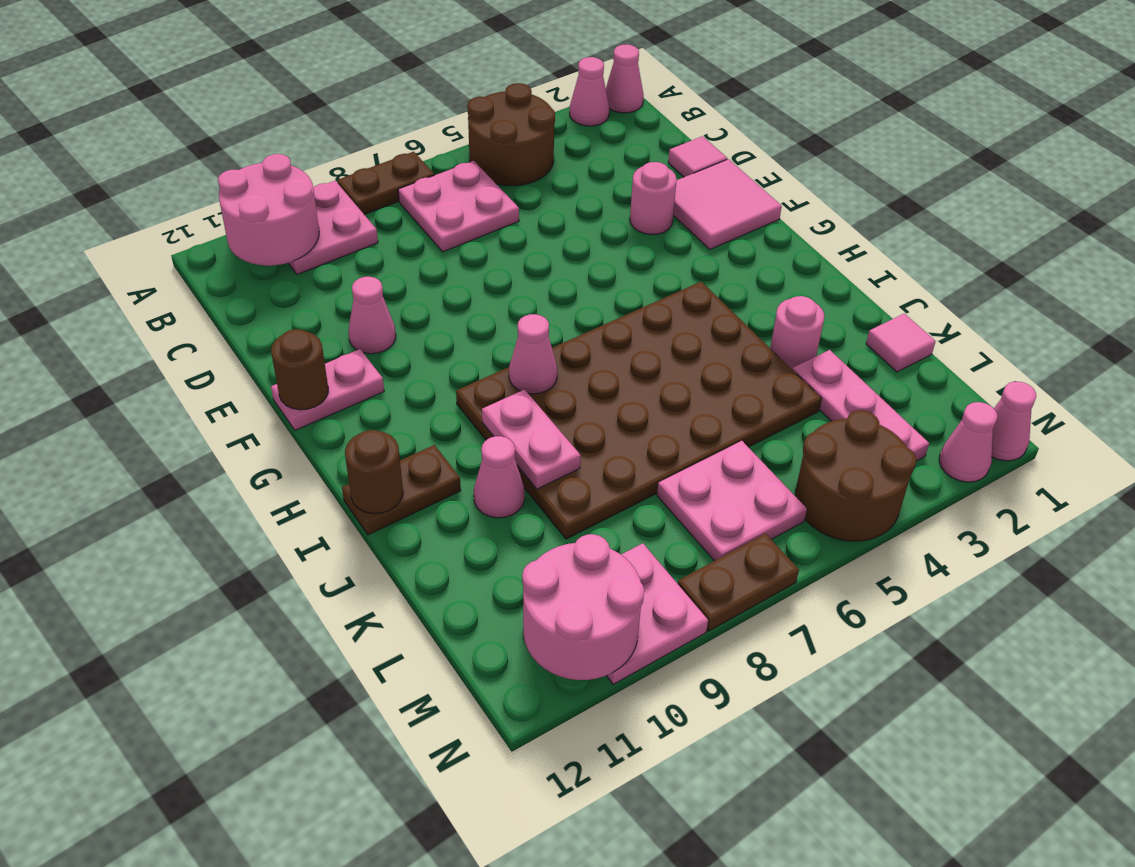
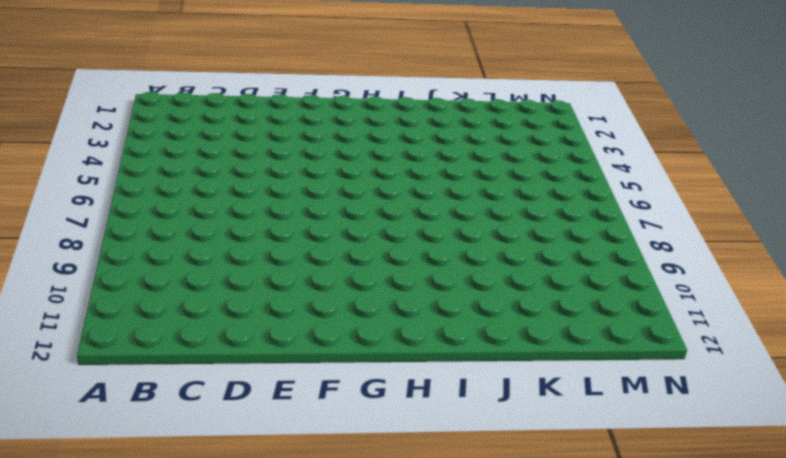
none -> pink 1x1 cone [606,44,644,113]
none -> pink 1x1 cone [570,57,609,126]
none -> brown 2x2 round brick [467,83,555,186]

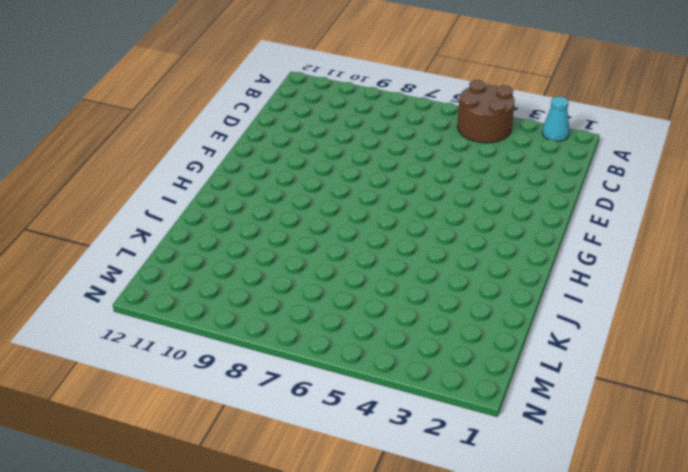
cyan 1x1 cone [542,96,570,141] -> pink 1x1 cone [570,57,609,126]
none -> pink 1x1 cone [606,44,644,113]
none -> brown 1x2 plate [337,152,434,214]
none -> pink 2x2 plate [288,181,378,274]

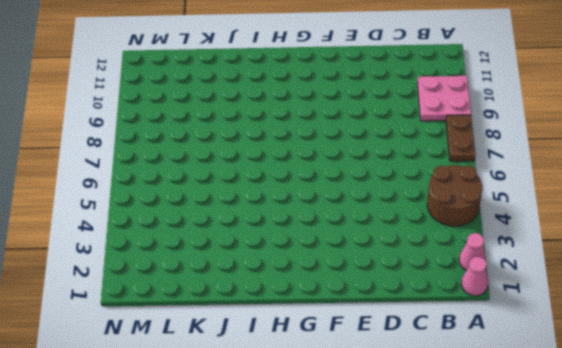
none -> pink 2x2 plate [398,161,519,252]
none -> pink 1x1 tile [668,136,727,177]
none -> pink 2x2 tile [673,159,782,249]

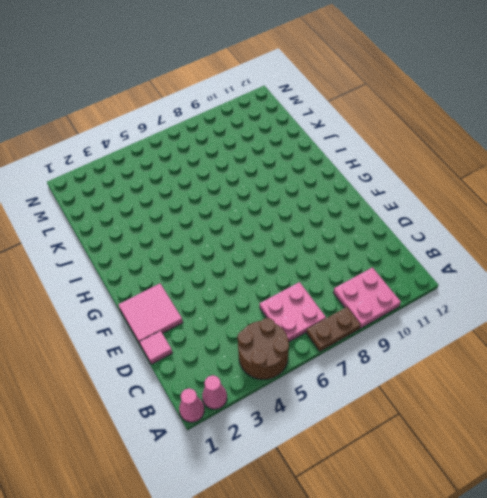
none -> pink 1x1 round brick [630,162,677,235]
none -> pink 1x1 cone [349,277,396,354]
none -> pink 1x2 plate [271,349,384,430]

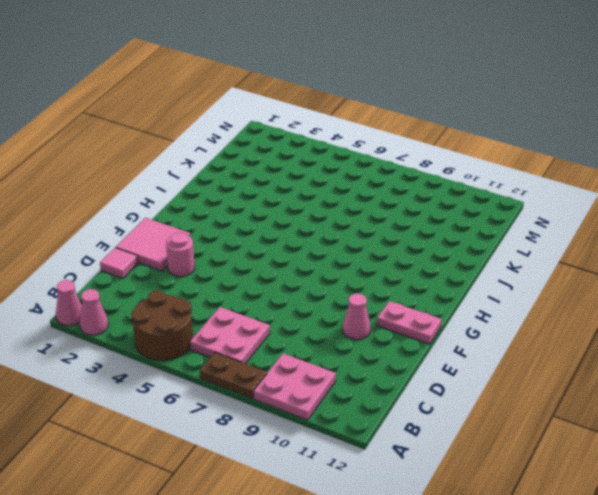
none -> brown 4x6 plate [456,282,822,539]
none -> brown 1x2 plate [342,445,461,535]
none -> pink 1x1 round brick [770,296,824,370]

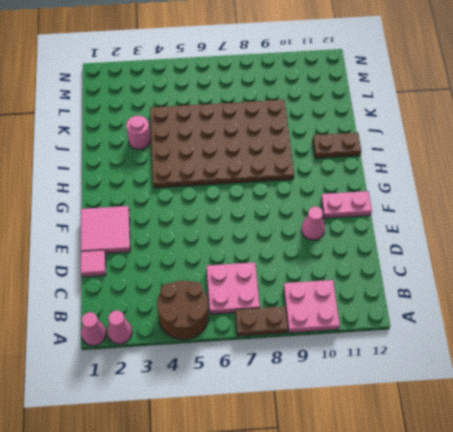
none -> pink 1x1 round brick [630,162,677,235]
none -> pink 1x1 cone [474,436,525,518]
none -> pink 1x1 tile [866,314,936,372]

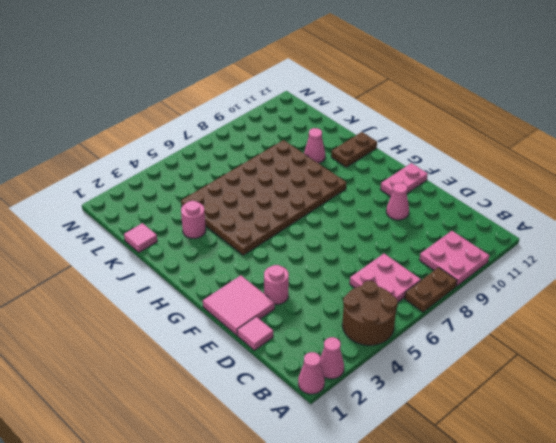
none -> pink 1x3 plate [793,350,929,461]
none -> pink 2x2 plate [657,441,807,561]
none -> brown 2x2 round brick [795,410,916,541]

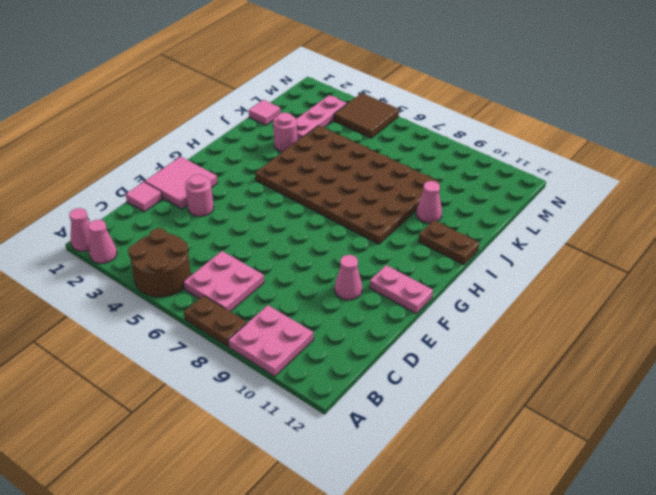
brown 2x2 tile [334,93,399,138] -> brown 2x2 round brick [795,410,916,541]
none -> pink 2x2 plate [657,441,807,561]
none -> pink 2x2 plate [606,543,708,684]
none -> pink 1x1 cone [992,382,1036,461]

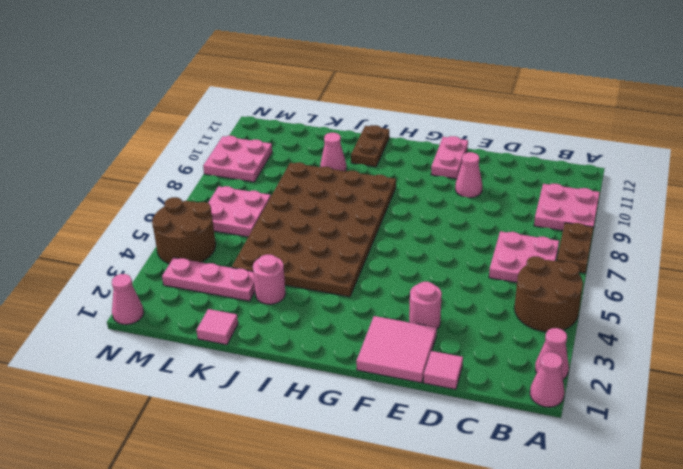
none -> pink 1x1 cone [939,402,997,482]
none -> brown 1x2 plate [678,534,799,631]
none -> pink 2x2 round brick [218,154,319,266]

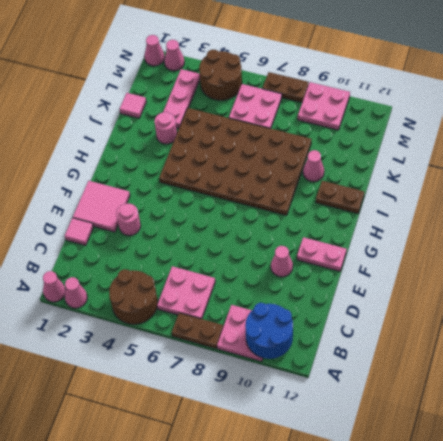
blue 2x2 round brick [245,303,293,359] -> pink 2x2 round brick [218,154,319,266]
none -> brown 1x1 round brick [271,329,328,410]
none -> pink 1x1 cone [509,314,557,394]
none -> pink 1x2 plate [482,390,581,489]

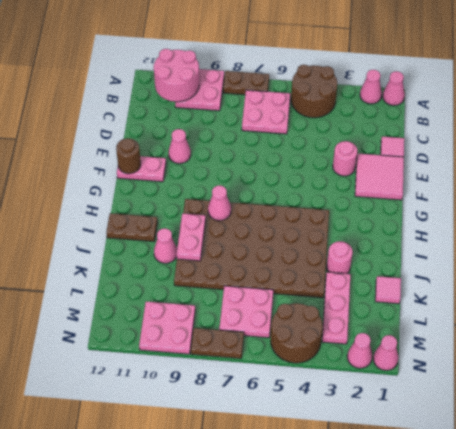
none -> brown 1x1 round brick [345,430,403,514]
none -> pink 2x2 round brick [522,534,644,680]

